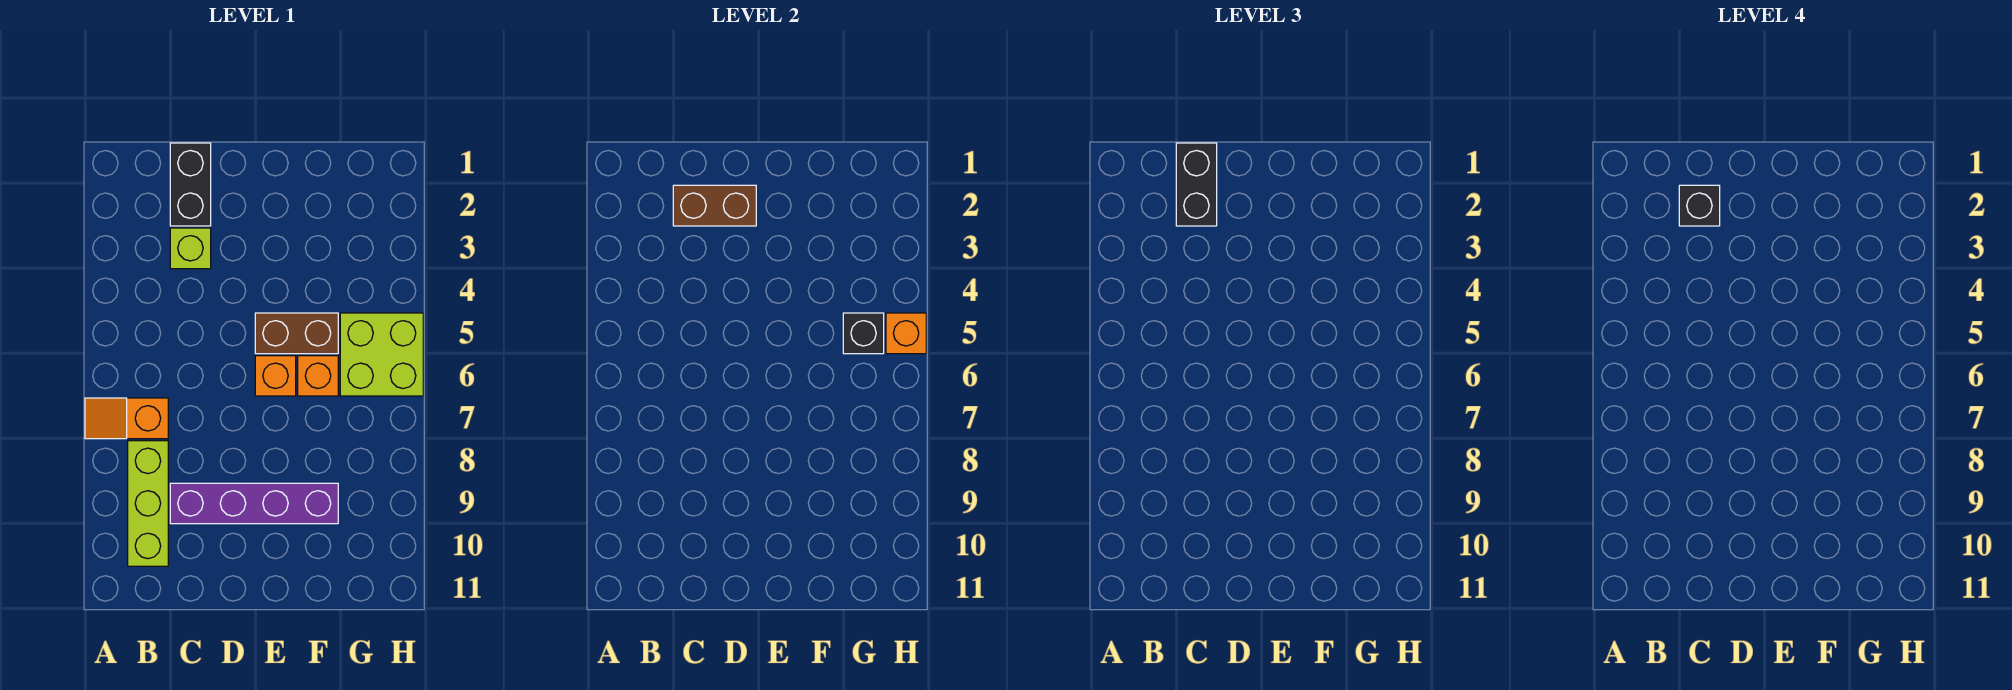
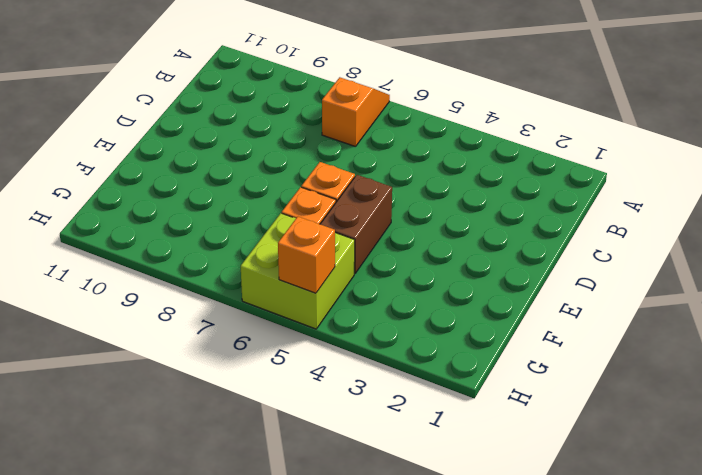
none -> lime 1x3 brick [128,441,168,566]
none -> black 1x2 brick [170,143,211,226]
none -> lime 1x1 brick [170,228,211,269]

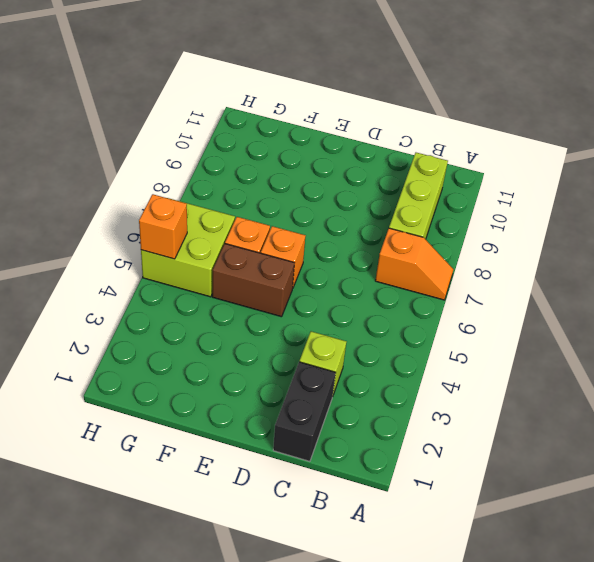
none -> purple 1x4 brick [170,483,338,524]
none -> brown 1x2 brick [673,185,756,226]
none -> black 1x1 brick [843,313,884,354]

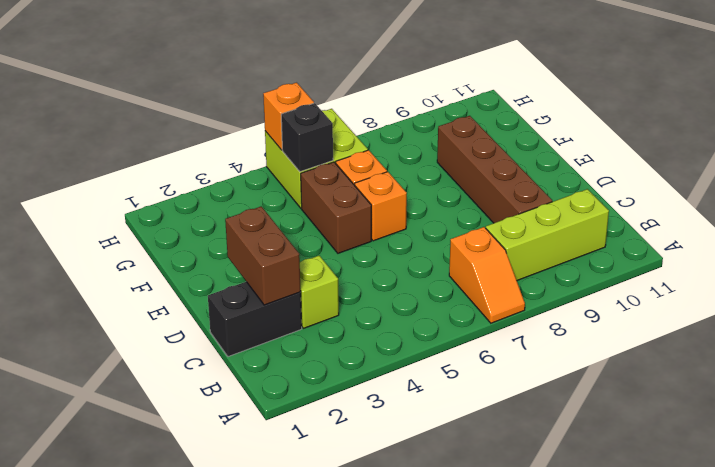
brown 1x4 brick [437,116,552,223] -> purple 1x4 brick [170,483,338,524]
none -> black 1x2 brick [1176,143,1217,226]
none -> black 1x1 brick [1679,185,1720,226]

